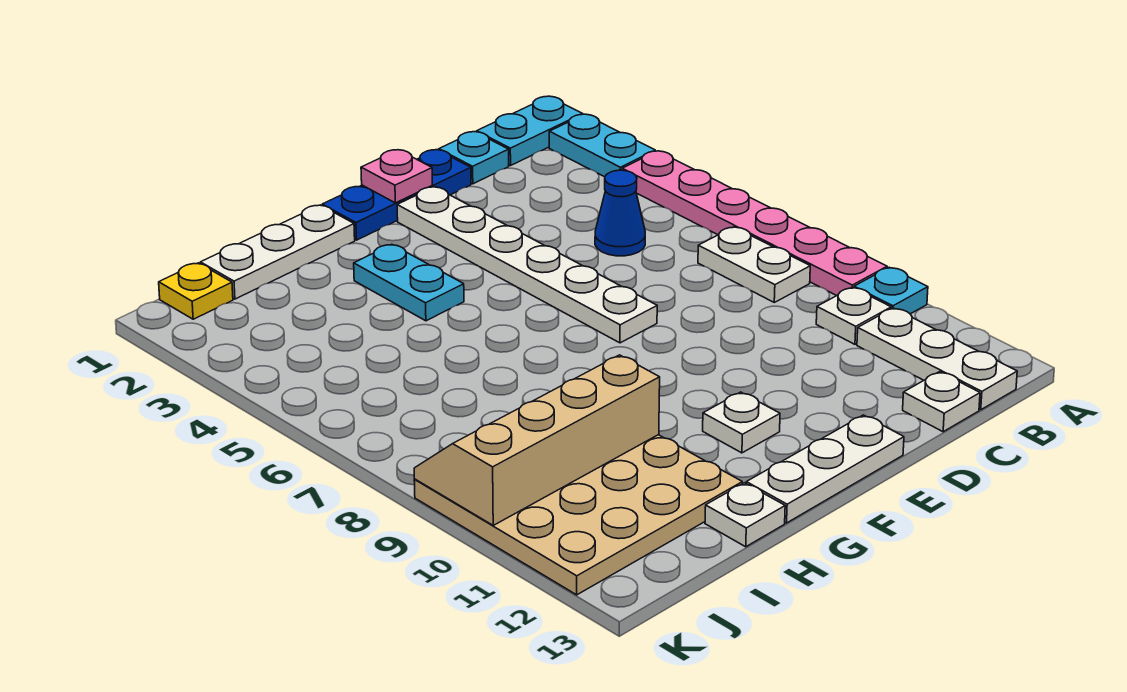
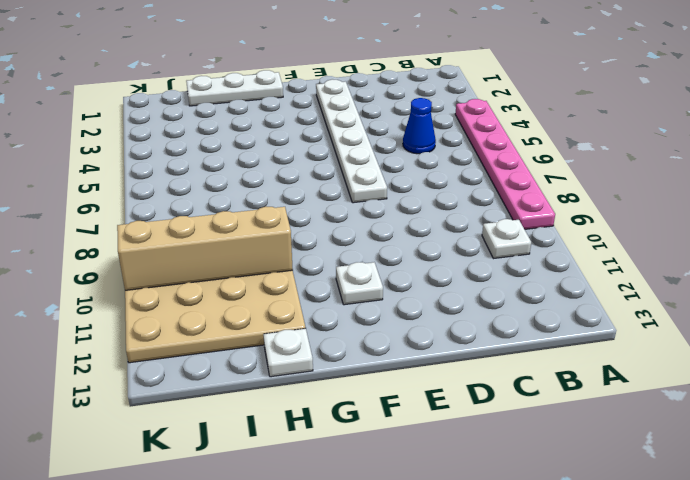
none -> cyan 1x2 plate [477,96,582,166]
none -> cyan 1x2 plate [549,114,655,177]
none -> cyan 1x1 plate [854,267,928,314]

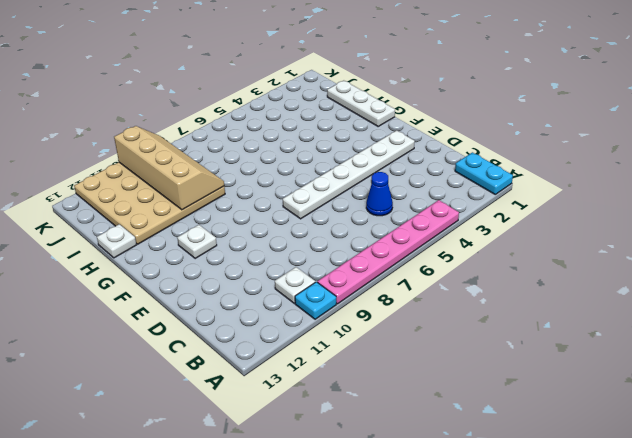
none -> cyan 1x2 plate [549,114,655,177]
none -> white 1x2 plate [698,227,810,302]
none -> white 1x3 plate [857,308,1017,410]

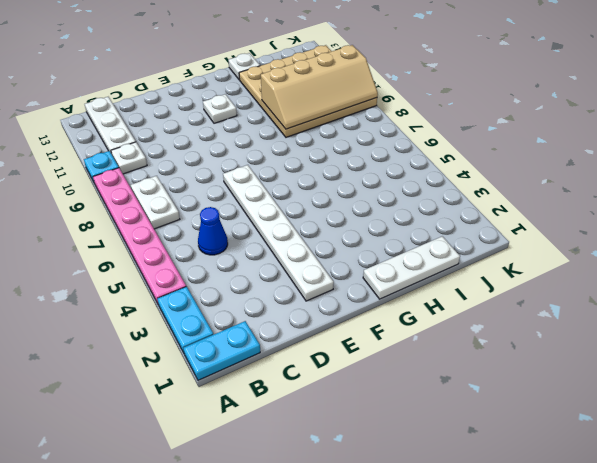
none -> cyan 1x1 plate [439,132,509,184]
none -> white 1x1 plate [903,372,980,432]
none -> blue 1x3 plate [322,150,471,240]

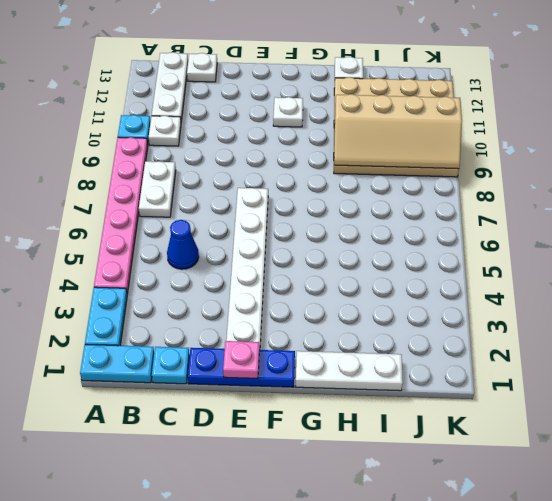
none -> white 1x3 plate [746,415,904,523]
none -> cyan 1x2 plate [354,244,464,321]
none -> yellow 1x1 plate [159,263,233,319]

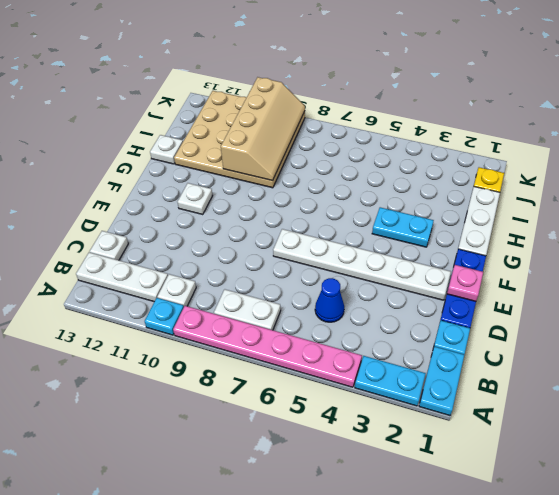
none -> white 1x3 plate [746,415,904,523]

